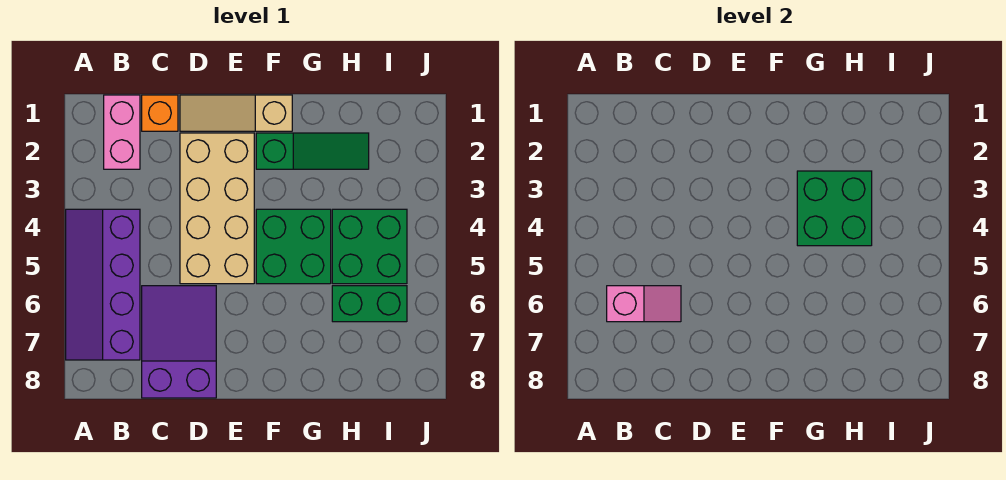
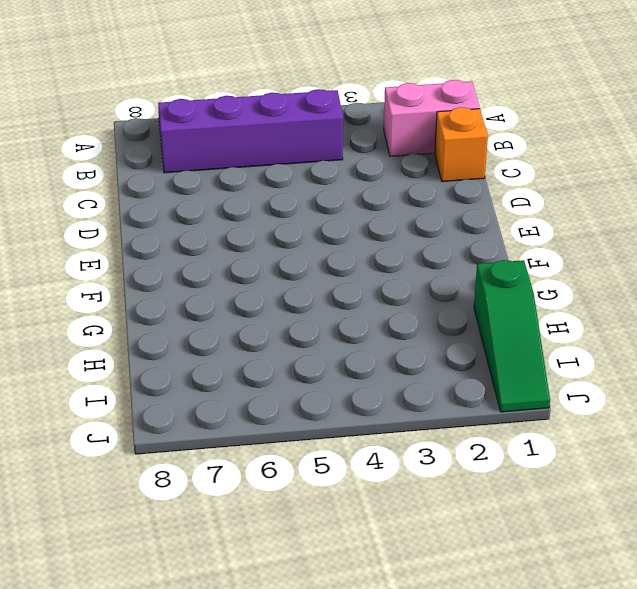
green 1x3 slope [474,260,550,412] -> green 1x3 slope moved to [256,133,369,169]
none -> purple 2x3 slope [142,286,216,398]
none -> tan 1x3 slope [180,95,292,131]
none -> tan 2x4 brick [180,133,254,284]

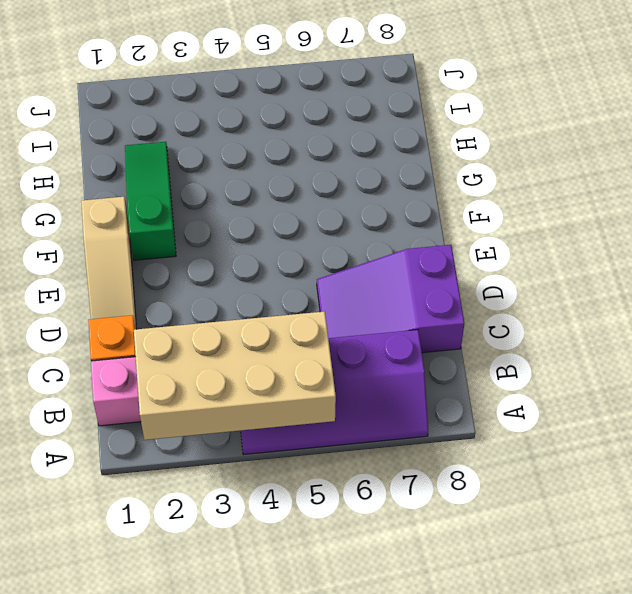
tan 2x4 brick [134,311,336,440] -> tan 2x4 brick moved to [180,133,254,284]
none -> green 2x2 brick [256,209,331,284]
none -> green 2x2 brick [332,209,407,284]
none -> green 1x2 brick [332,286,407,322]

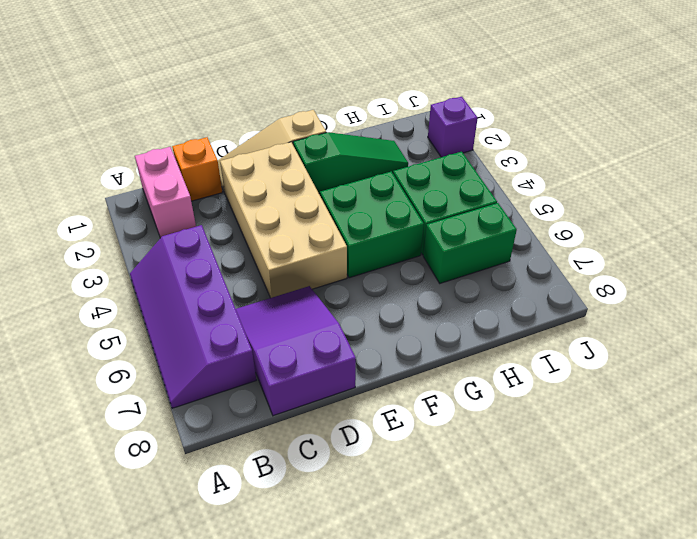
purple 1x1 brick [428,97,478,157] -> none
none -> pink 1x2 slope [607,286,681,322]
none -> green 2x2 brick [797,171,872,246]

